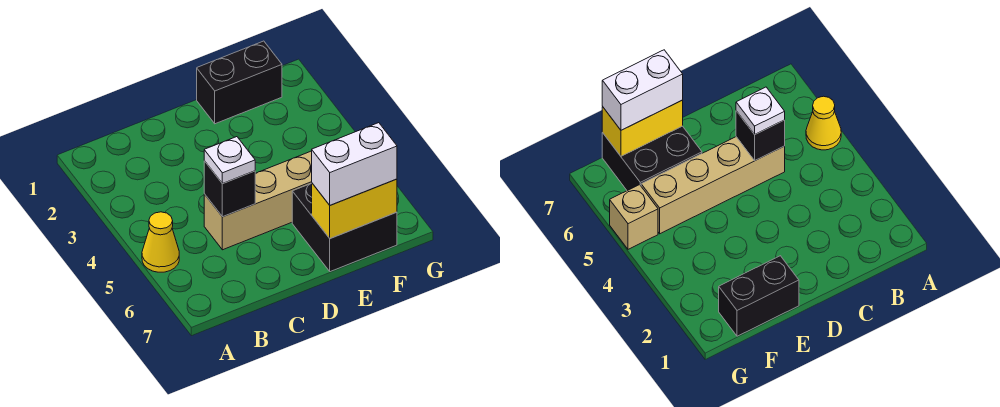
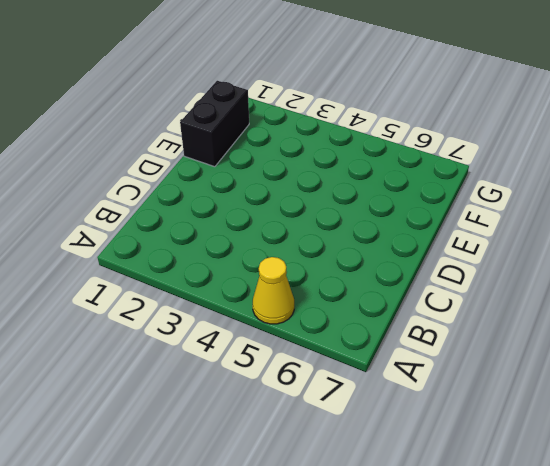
none -> tan 1x4 brick [204,151,312,250]
none -> black 2x2 brick [292,183,397,272]

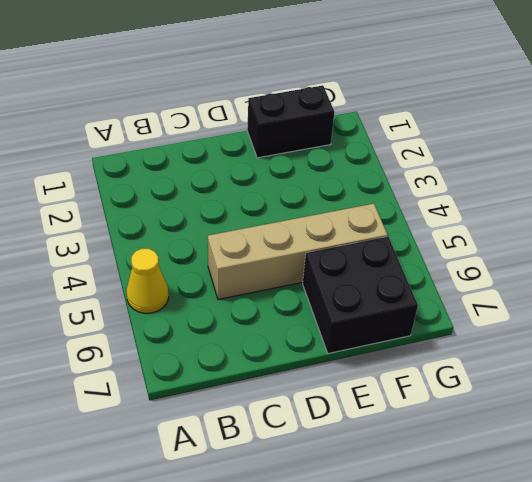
none -> tan 1x1 brick [610,185,658,249]
none -> black 1x1 brick [204,161,255,217]

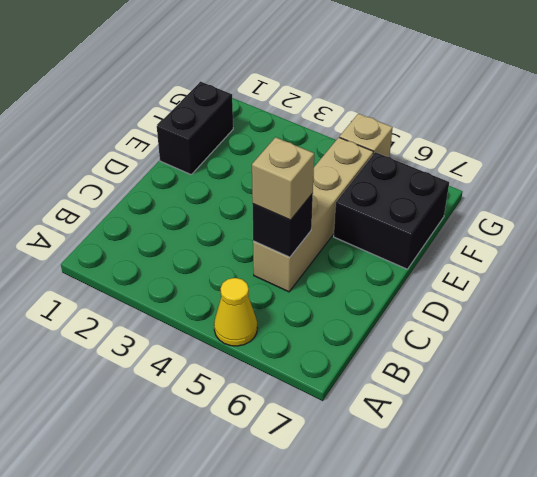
tan 1x1 brick [252,137,314,220] -> white 1x1 plate [204,137,255,184]
none -> yellow 1x2 brick [312,179,397,239]
none -> white 1x2 brick [312,123,397,205]

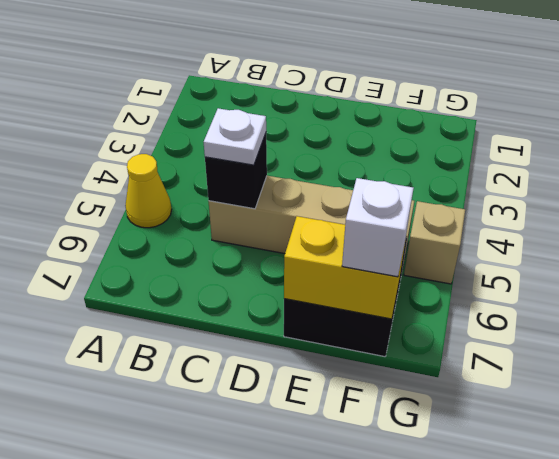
white 1x1 brick [342,178,414,277] -> white 1x2 brick [312,123,397,205]
none -> black 1x2 brick [197,41,282,124]

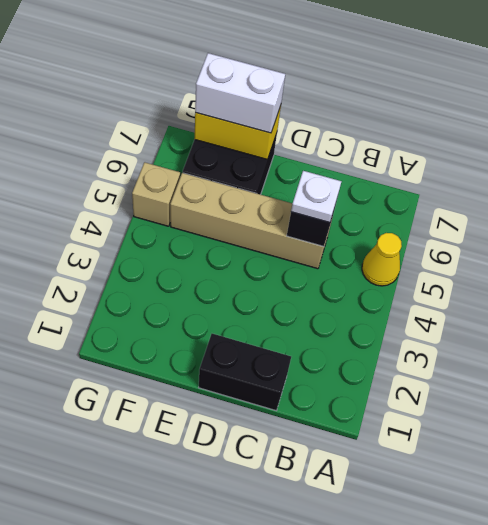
black 1x2 brick [199,334,291,411] -> black 1x2 brick moved to [197,41,282,124]

